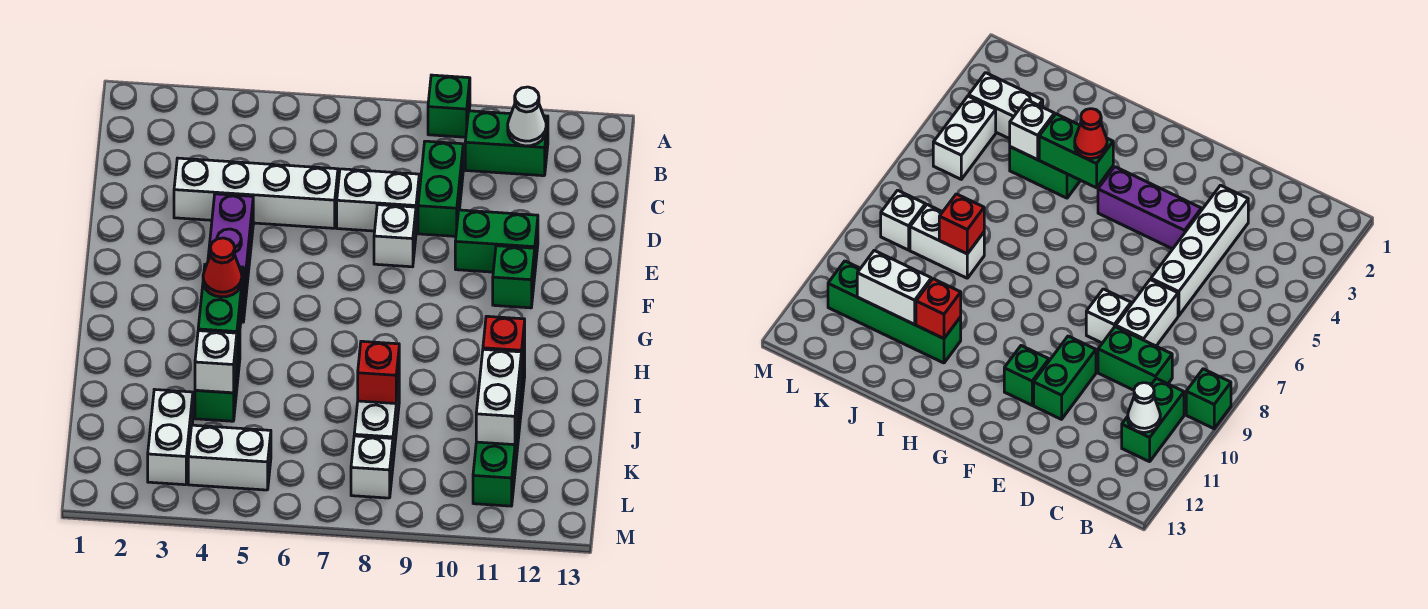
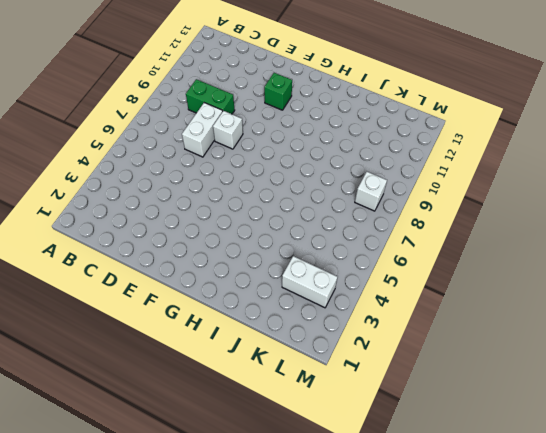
none -> green 1x1 brick [428,75,470,137]
none -> green 1x2 brick [465,111,548,176]
none -> white 1x4 brick [174,158,338,228]

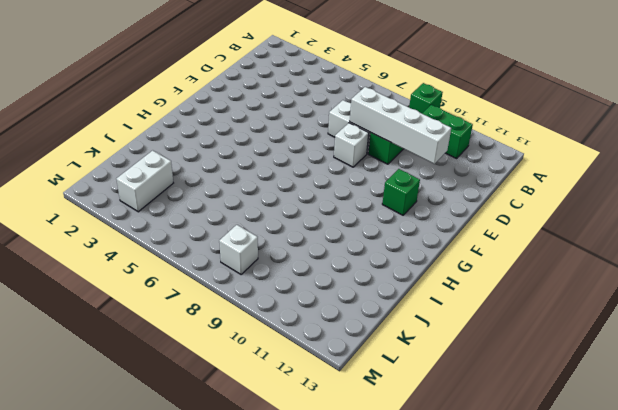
white 1x4 brick [350,87,451,164] -> white 1x4 brick moved to [174,158,338,228]
none -> purple 1x3 brick [208,194,253,322]
none -> green 1x2 brick [455,210,538,272]
none -> green 1x2 brick [195,335,240,421]

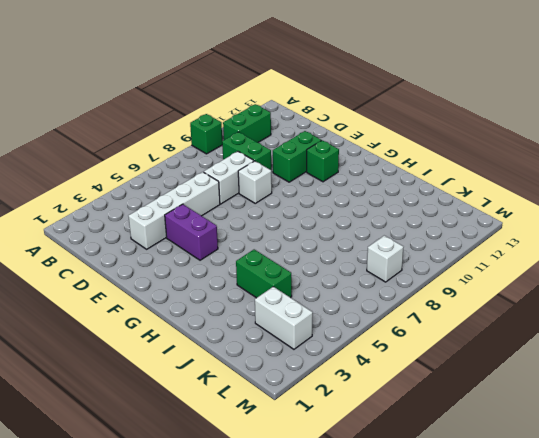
purple 1x2 brick [165,204,218,260] -> purple 1x3 brick [208,194,253,322]
none -> green 1x4 brick [473,351,525,506]
none -> white 1x2 brick [354,382,399,461]
none -> white 1x2 brick [188,425,271,490]

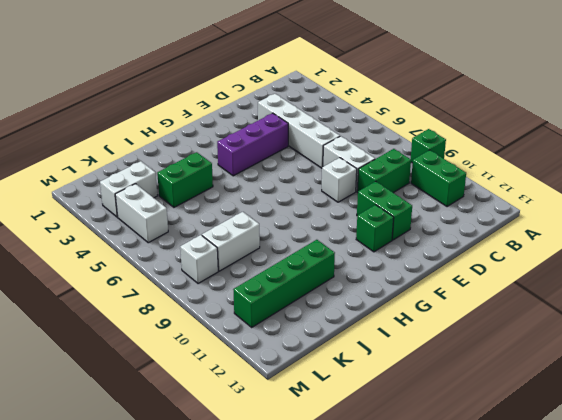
none -> white 1x1 cone [508,87,546,146]
none -> green 1x2 brick [198,265,243,355]
none -> red 1x1 brick [483,316,525,378]

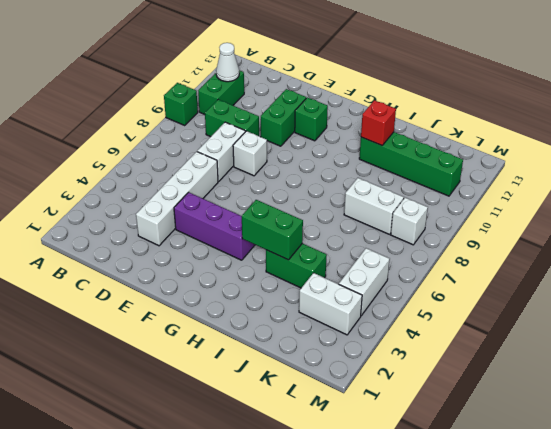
none -> white 1x1 brick [195,331,237,393]
none -> red 1x1 brick [358,341,399,404]
none -> white 1x2 brick [476,349,521,445]

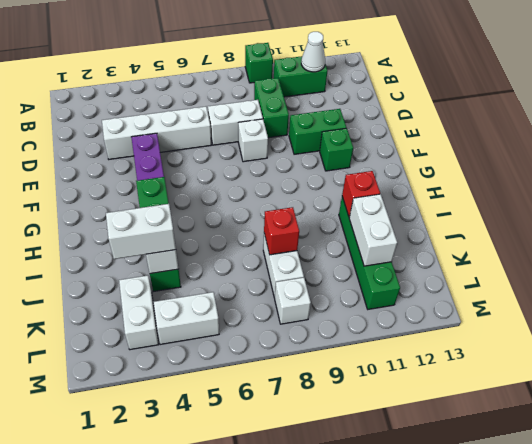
white 1x2 brick [106,204,176,259] -> none
none -> red 1x1 cone [203,238,242,297]

